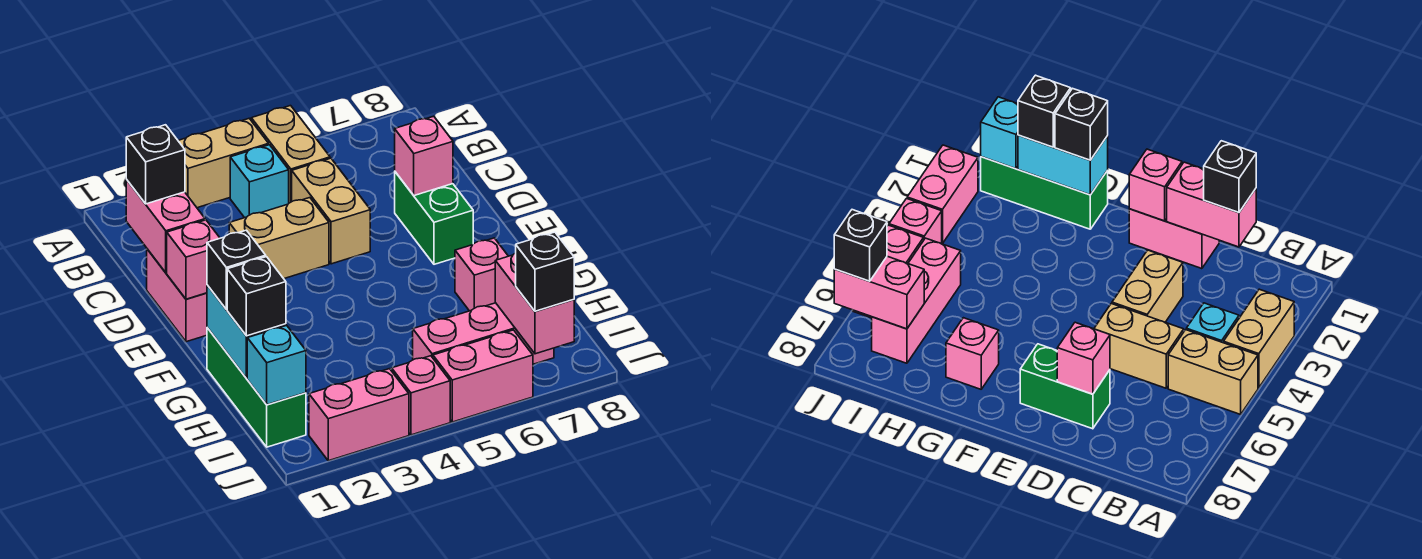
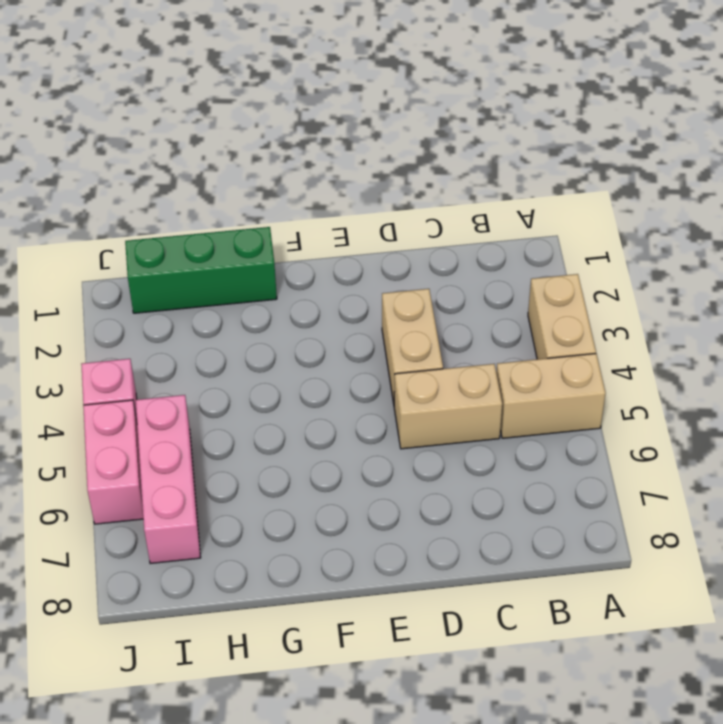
none -> cyan 1x1 brick [230,145,289,218]
none -> pink 1x2 brick [147,249,207,342]
none -> green 1x2 brick [395,172,473,264]

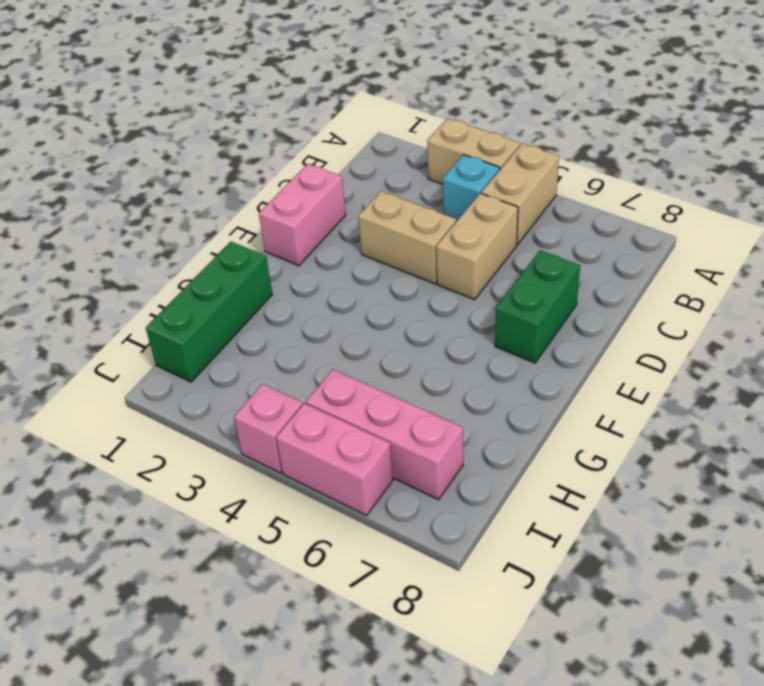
none -> pink 1x1 brick [455,238,508,311]
none -> pink 1x2 brick [309,369,409,461]
none -> pink 1x2 brick [126,180,205,273]

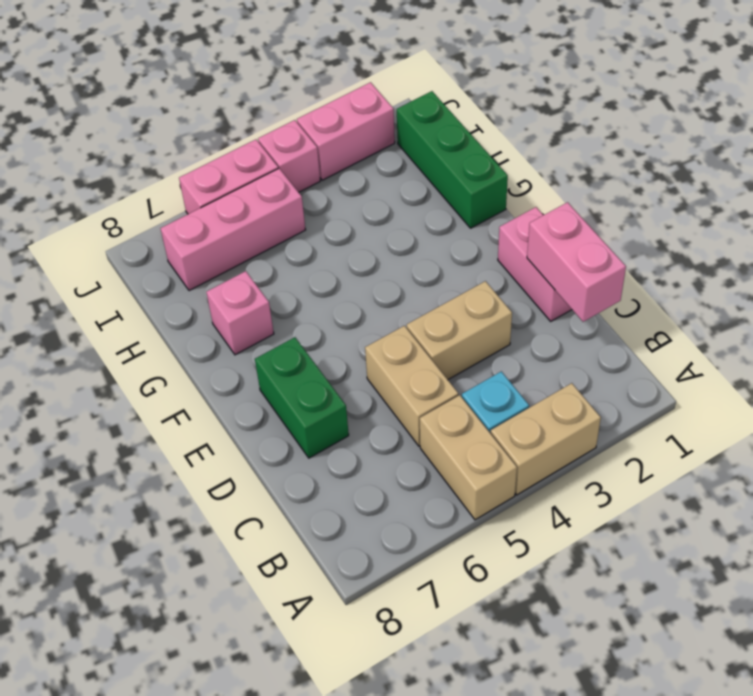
none -> pink 1x1 brick [395,116,453,196]
none -> pink 1x1 brick [167,220,220,299]
none -> cyan 1x2 brick [207,285,286,378]

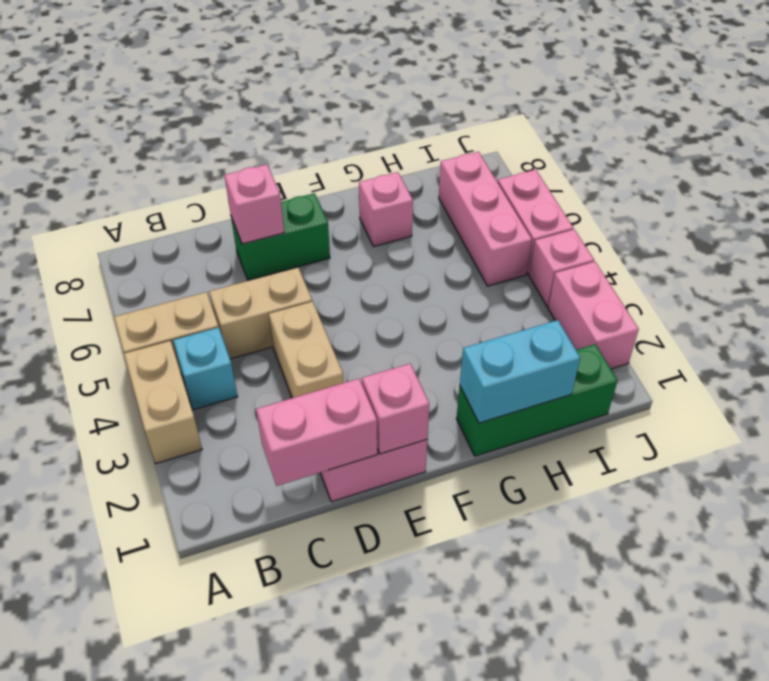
none -> cyan 1x1 brick [247,326,306,405]
none -> pink 1x2 brick [495,253,574,354]
none -> black 1x1 brick [126,125,185,204]

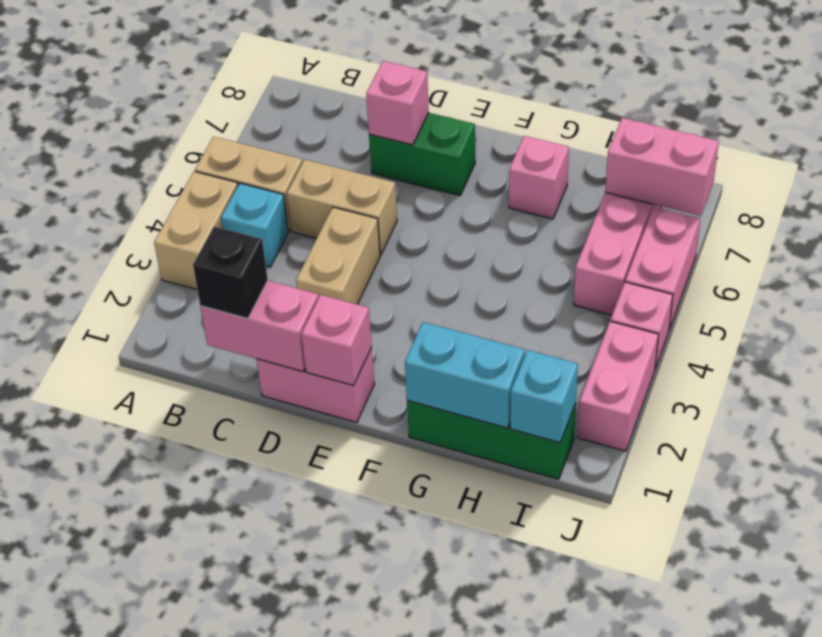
none -> black 1x1 brick [207,230,266,309]
none -> black 1x1 brick [227,257,286,336]
none -> black 1x1 brick [516,232,574,311]

